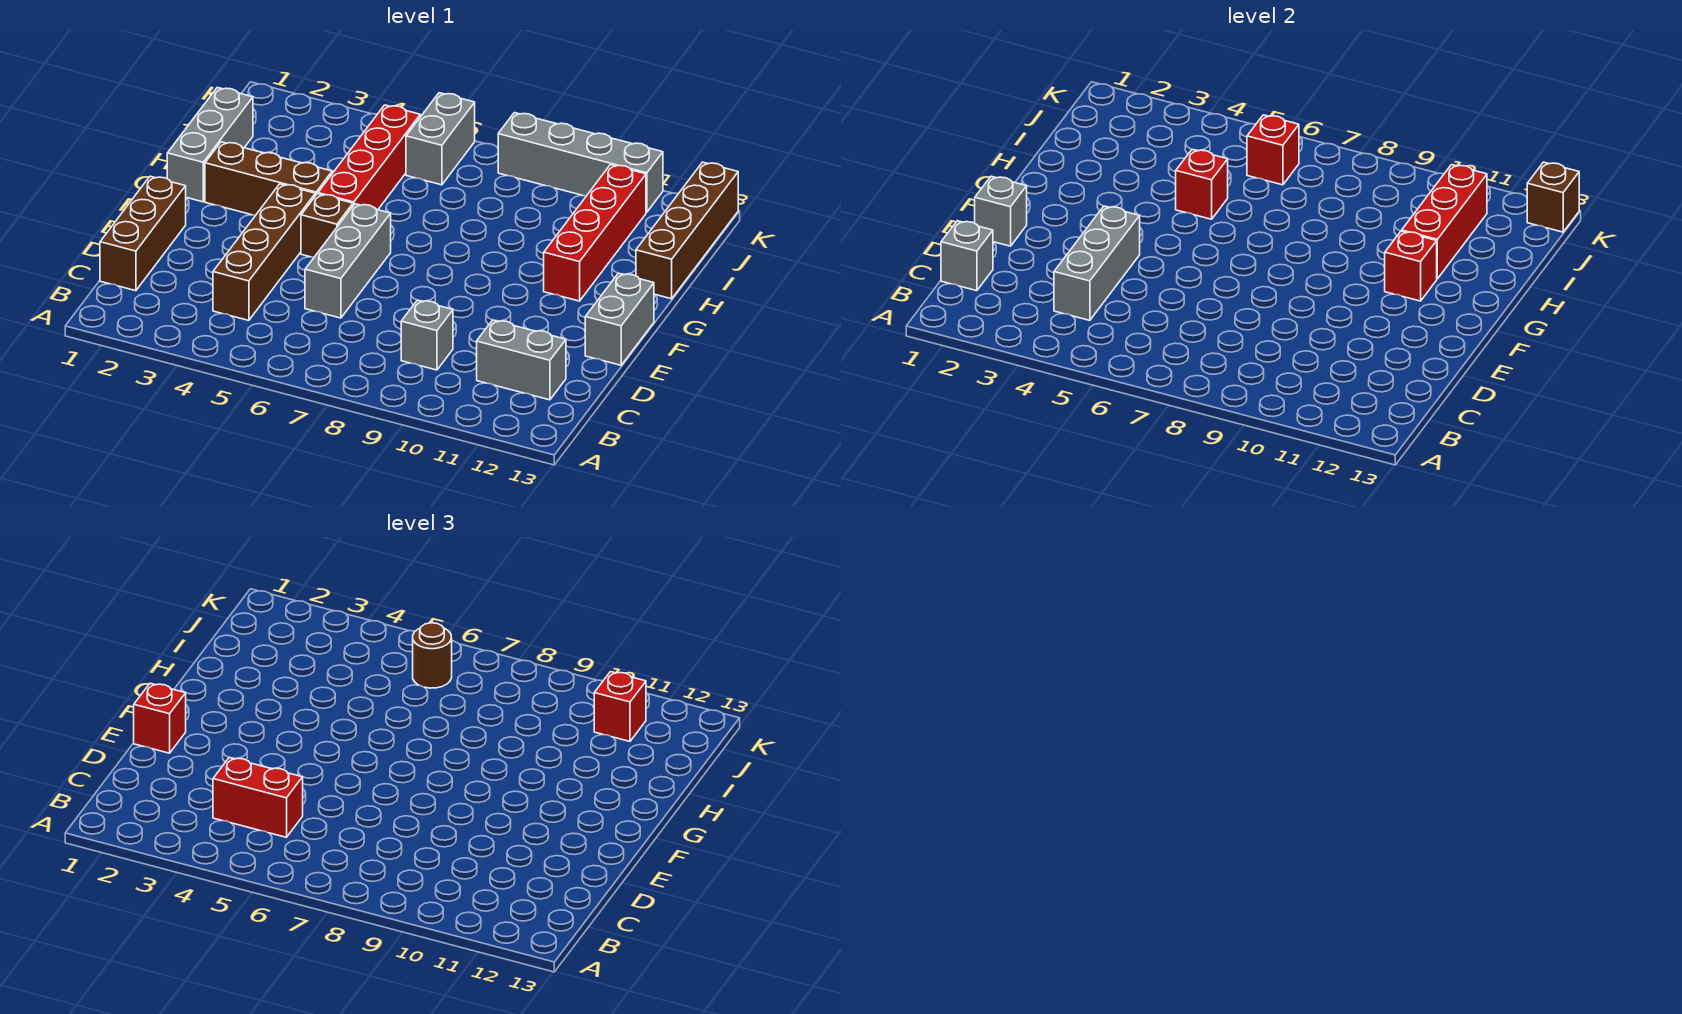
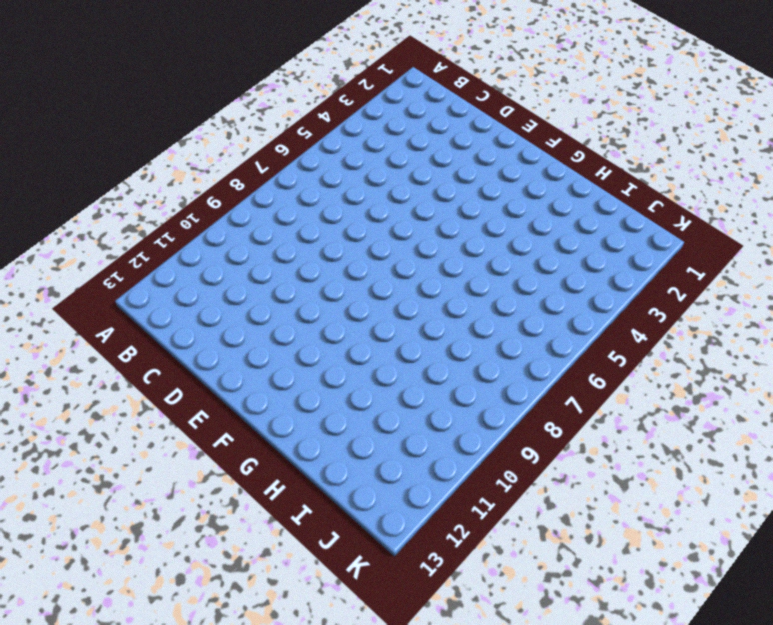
none -> brown 1x3 brick [100,176,186,291]
none -> brown 1x4 brick [213,184,315,320]
none -> grey 1x1 brick [401,300,453,370]

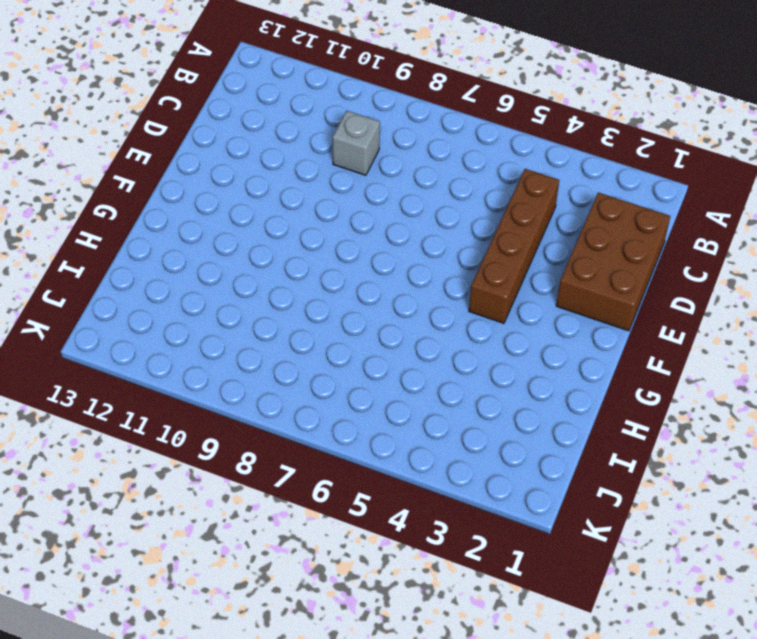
brown 2x3 brick [556,193,670,331] -> brown 1x3 brick [100,176,186,291]
none -> grey 1x2 brick [477,320,566,400]
none -> grey 1x3 brick [305,204,391,318]
none -> grey 1x2 brick [585,273,654,365]

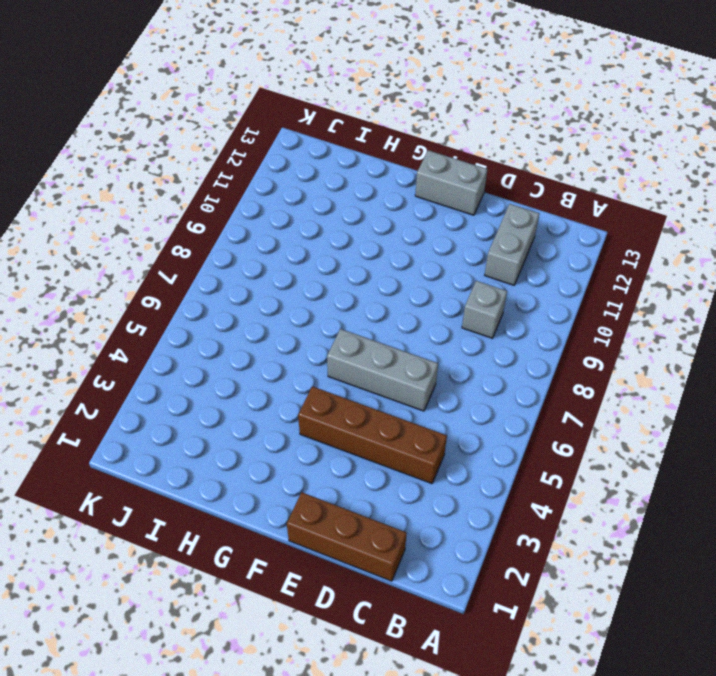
none -> brown 1x1 brick [301,194,353,257]
none -> grey 1x3 brick [167,88,253,202]
none -> brown 1x3 brick [205,142,332,215]

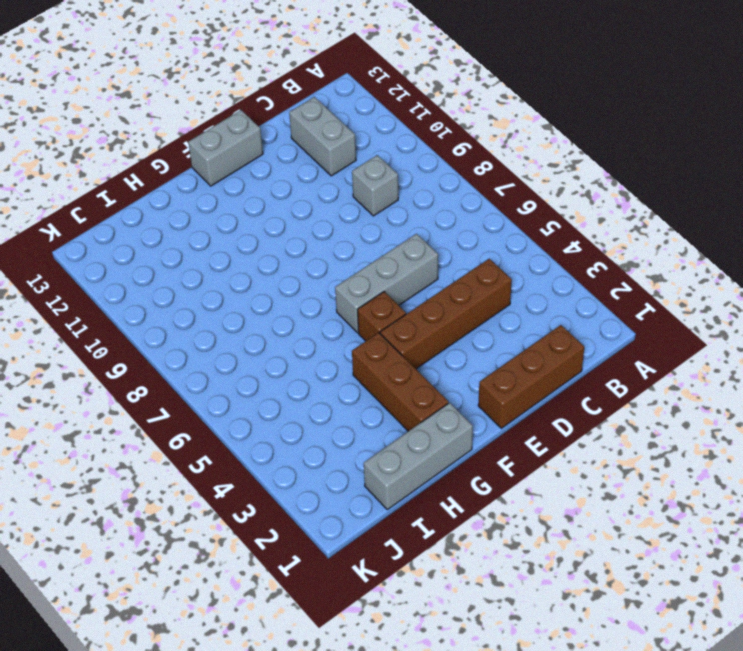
none -> red 1x4 brick [318,105,420,210]
none -> red 1x4 brick [544,165,646,301]
none -> brown 1x4 brick [636,162,738,299]

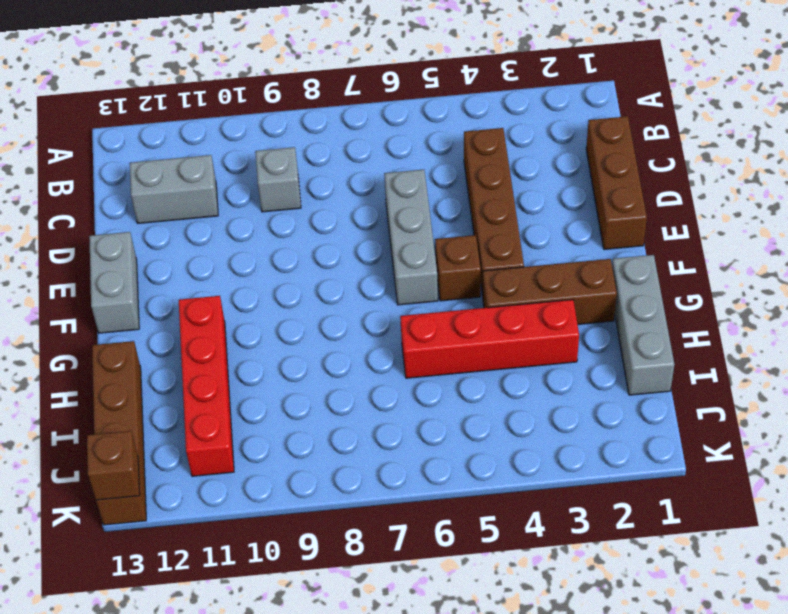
red 1x4 brick [400,300,579,378] -> red 1x4 brick turned to [318,105,420,210]
none -> grey 1x2 brick [406,93,475,185]
none -> grey 1x4 brick [498,113,663,212]
none -> grey 1x1 brick [941,221,993,291]

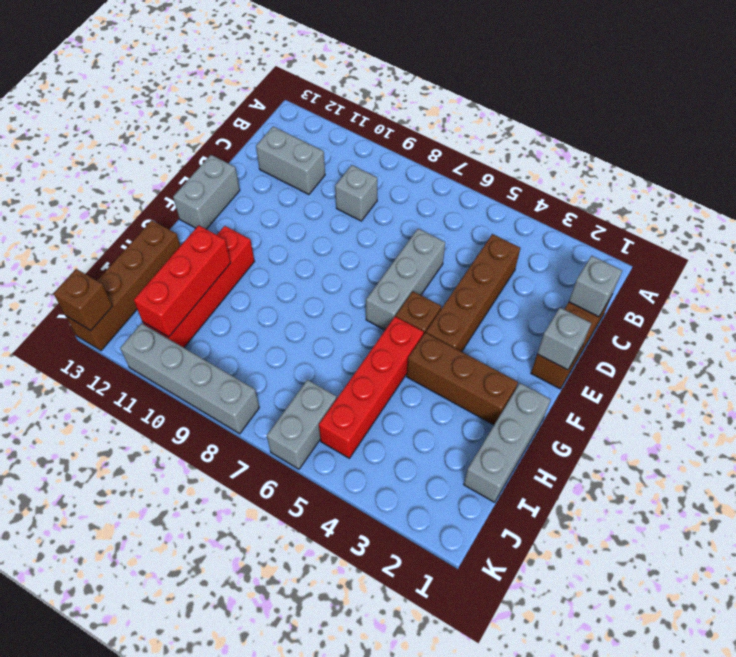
none -> grey 1x3 brick [1054,206,1140,320]
none -> red 1x1 brick [1385,231,1437,301]
none -> red 1x1 brick [1176,150,1228,219]

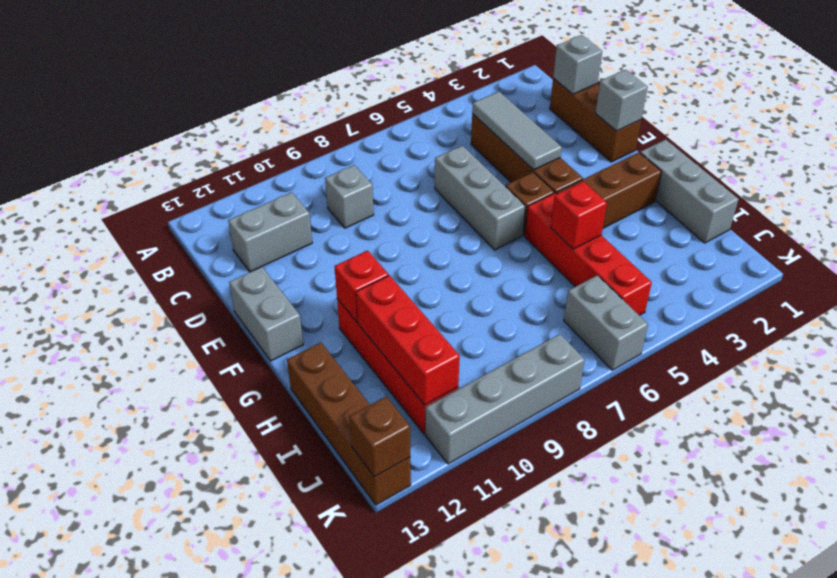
grey 1x3 tile [472,92,562,170] -> grey 1x3 brick [1054,206,1140,320]
none -> red 1x1 brick [1247,115,1299,185]
none -> red 1x2 brick [213,758,303,837]
none -> red 1x1 brick [134,683,186,753]

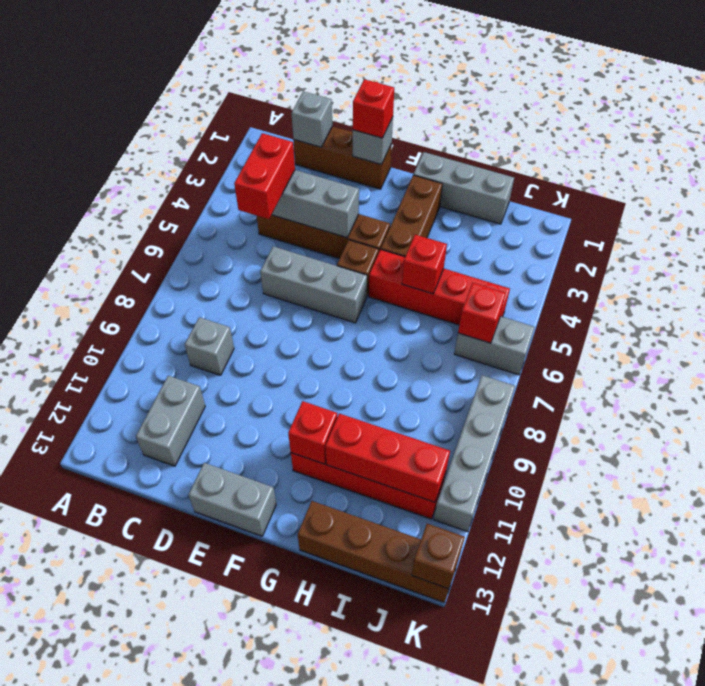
none -> brown 1x1 round brick [413,623,452,688]
none -> red 1x1 brick [594,672,646,741]

